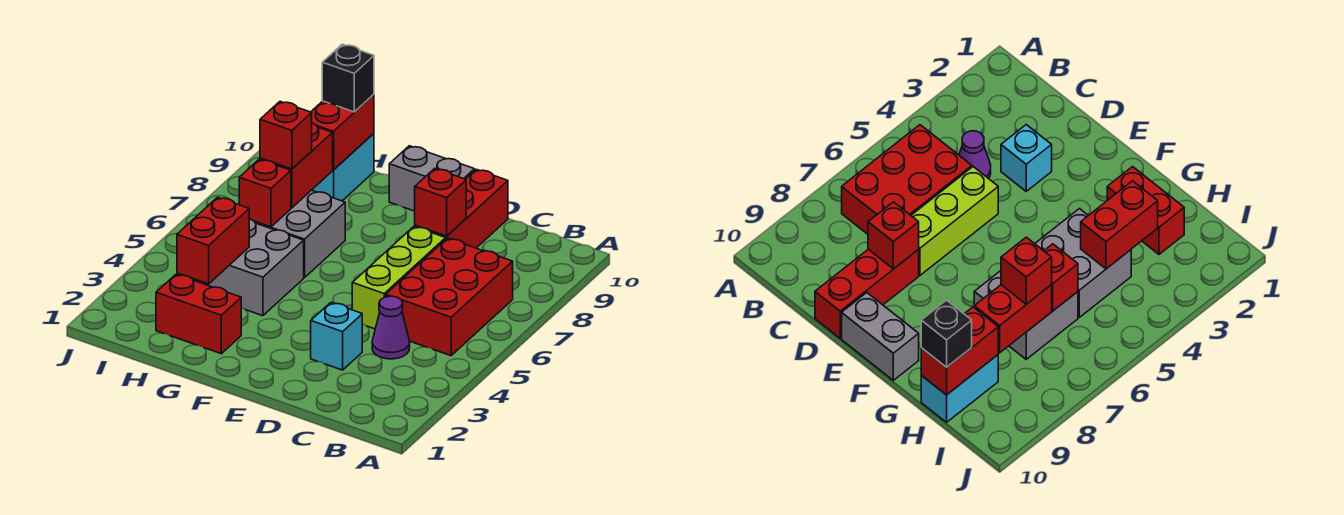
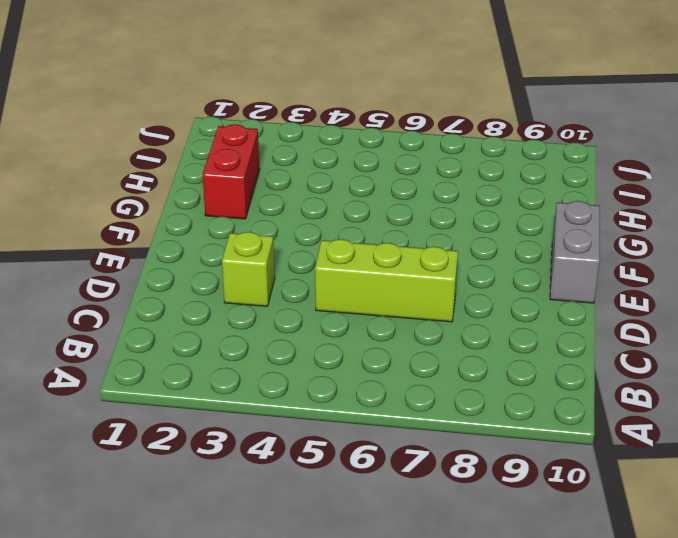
lime 1x1 brick [222,232,275,306] -> cyan 1x1 brick [311,303,362,370]
none -> red 2x3 brick [386,238,513,356]
none -> purple 1x1 cone [372,296,410,359]
none -> red 1x3 brick [415,169,508,248]

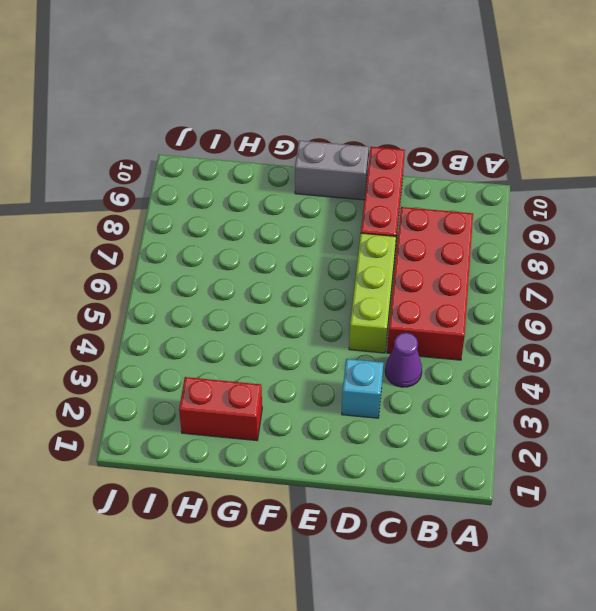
red 2x4 brick [387,207,473,360] -> red 2x3 brick [386,238,513,356]
none -> grey 2x2 brick [198,219,304,316]
none -> grey 2x2 brick [254,190,345,278]
none -> cyan 1x2 brick [312,133,374,201]

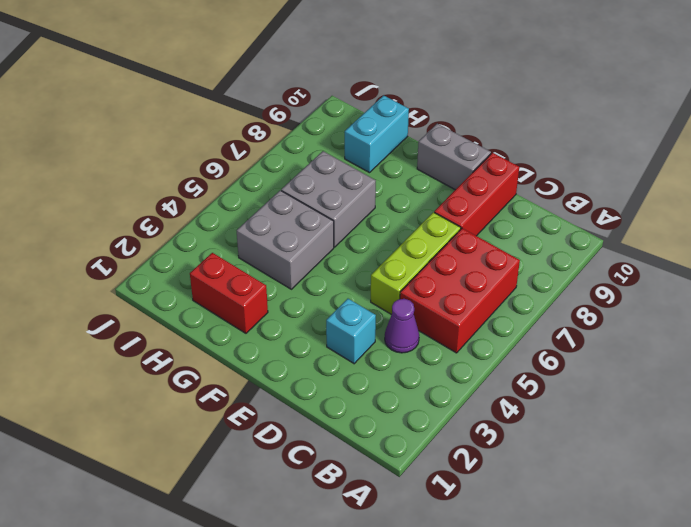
none -> red 1x1 brick [415,168,466,236]
none -> red 1x2 brick [177,197,249,284]
none -> red 1x1 brick [239,159,291,227]

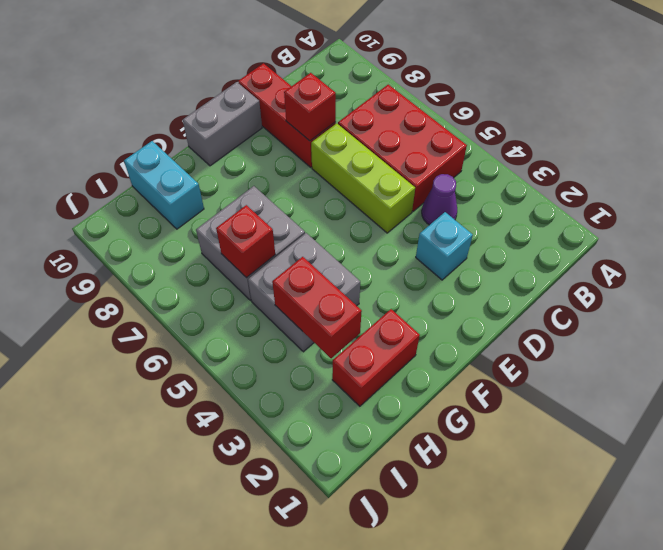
none -> red 1x2 brick [260,123,333,208]
none -> red 1x2 brick [311,95,374,170]
none -> red 1x1 brick [260,101,312,169]

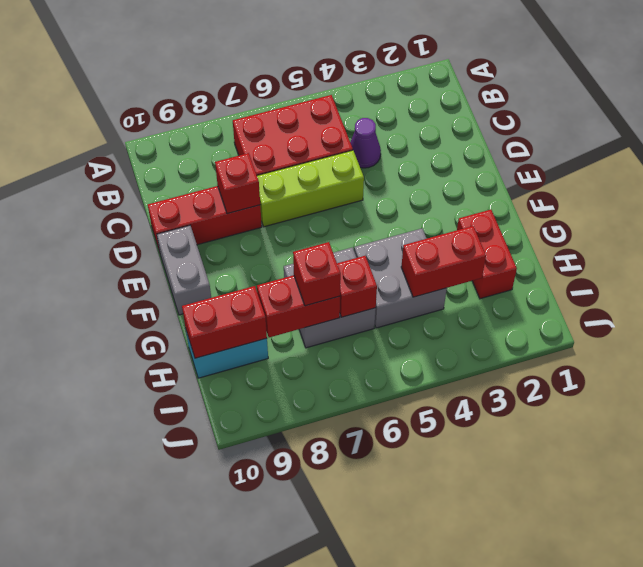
none -> cyan 1x1 brick [311,303,362,370]
none -> black 1x1 brick [322,44,374,112]

